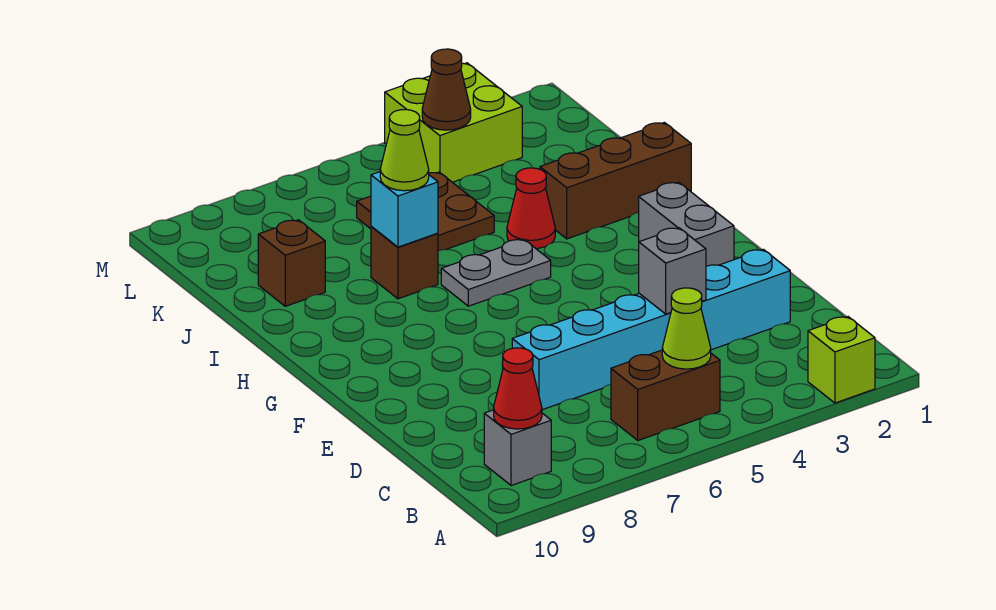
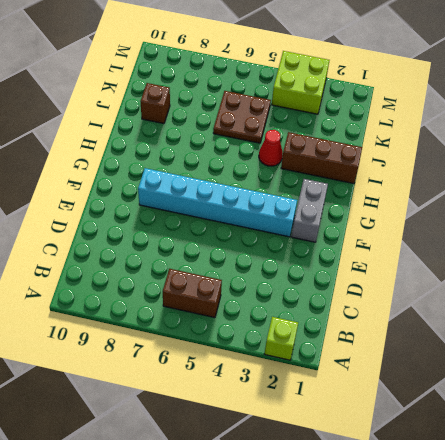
cyan 1x6 brick [138,168,297,237] -> cyan 1x6 brick moved to [512,249,790,410]
none -> grey 1x1 brick [484,410,551,486]
none -> grey 1x2 plate [441,239,551,306]
none -> brown 1x1 brick [371,226,438,299]

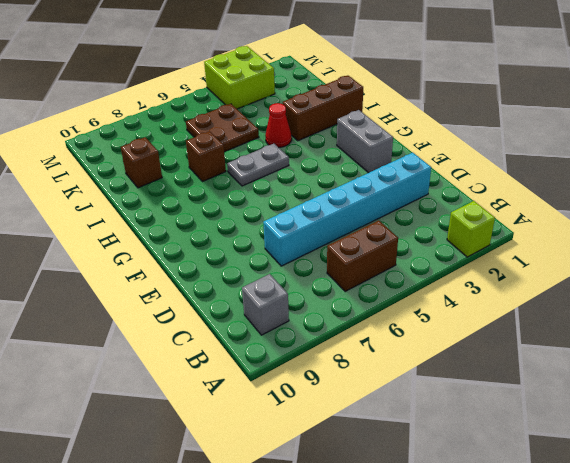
none -> lime 1x1 cone [662,288,711,369]
none -> red 1x1 cone [494,348,542,429]
none -> grey 1x1 brick [639,228,706,314]

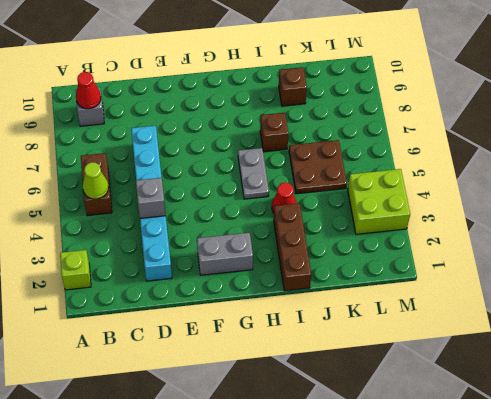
none -> cyan 1x1 brick [371,172,438,247]
none -> brown 1x1 cone [422,49,471,130]
none -> lime 1x1 cone [380,110,429,191]

